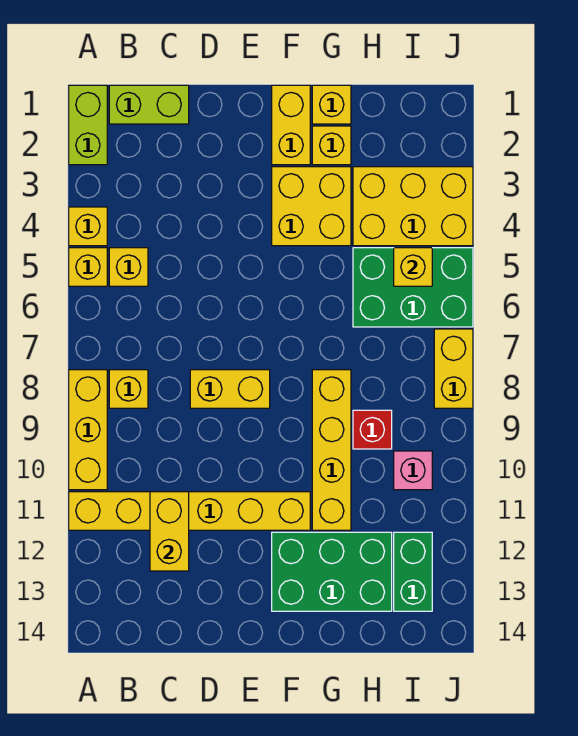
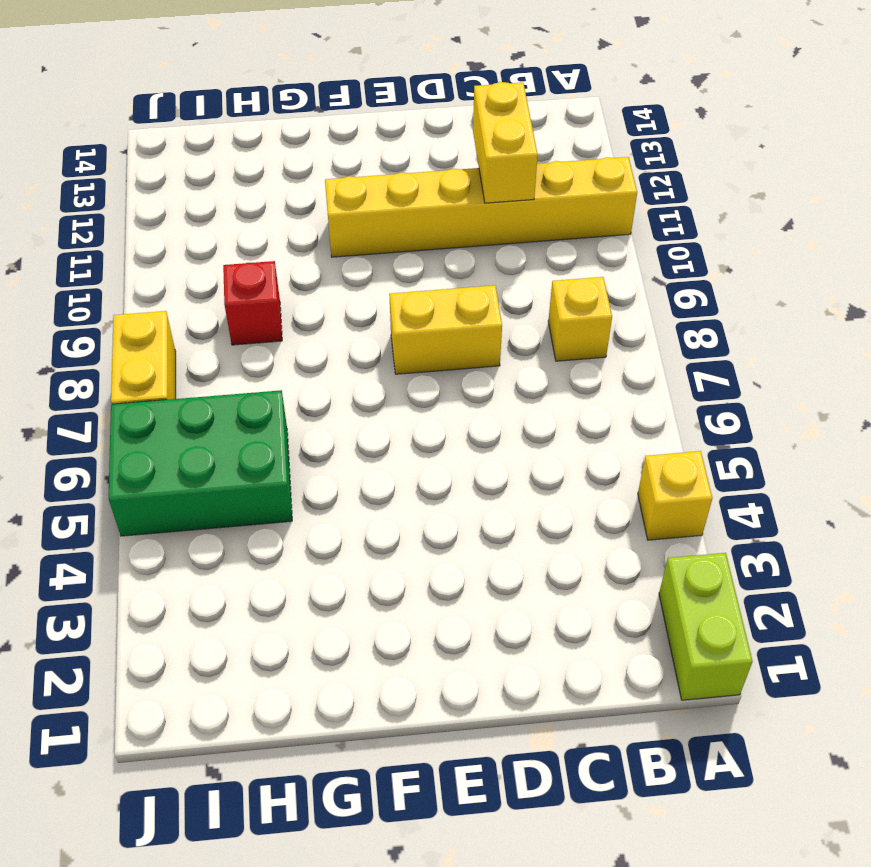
none -> yellow 1x1 brick [69,248,107,286]
none -> yellow 1x3 brick [69,370,107,490]
none -> lime 1x2 brick [109,85,189,124]

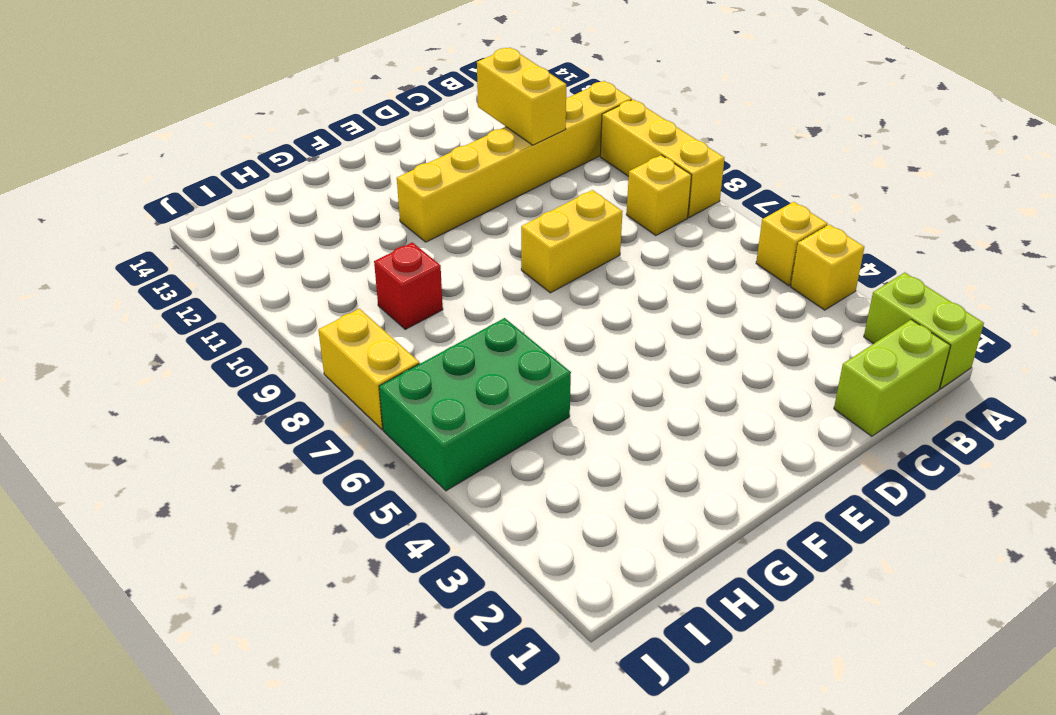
none -> yellow 1x1 brick [109,248,148,286]
none -> yellow 1x2 brick [272,85,310,165]
none -> yellow 2x2 brick [272,167,351,246]

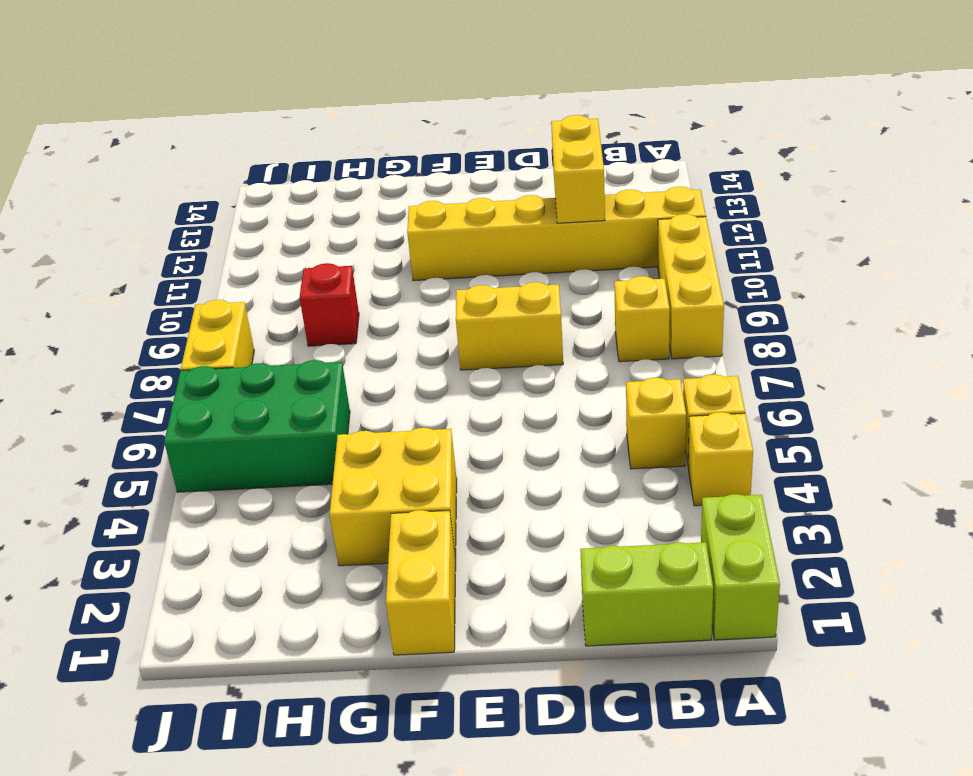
none -> green 2x3 brick [272,532,392,611]
none -> yellow 1x1 brick [312,85,351,124]
none -> yellow 1x1 brick [312,126,351,165]

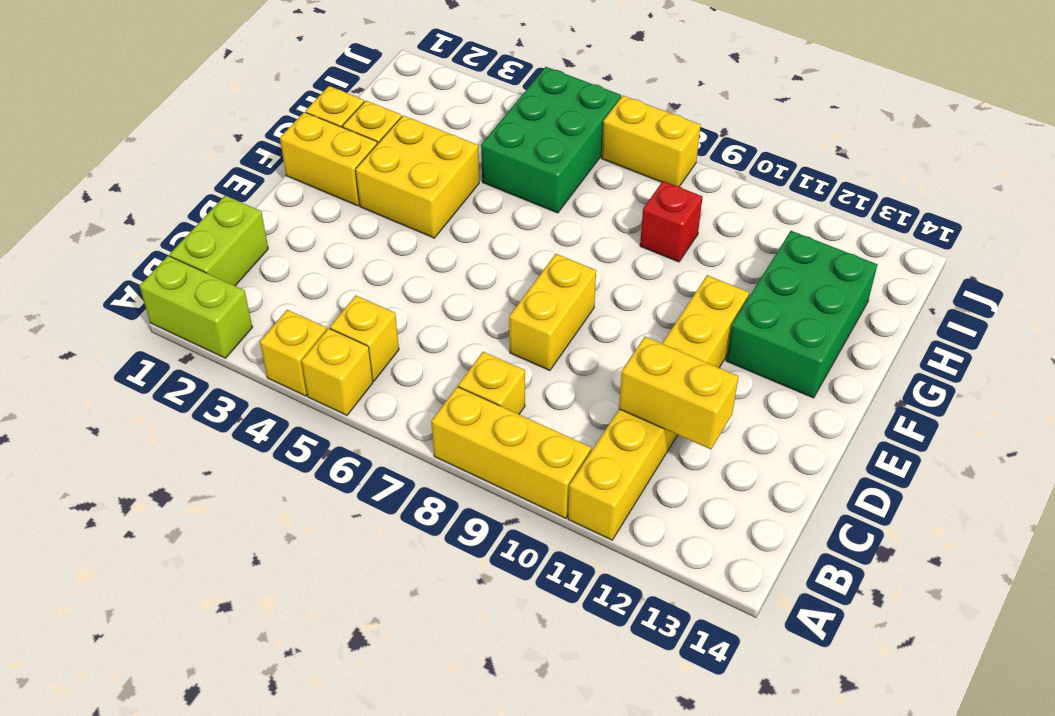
none -> yellow 1x4 brick [312,370,351,530]
none -> yellow 2x3 brick [353,167,473,246]
none -> pink 1x1 brick [394,451,432,490]

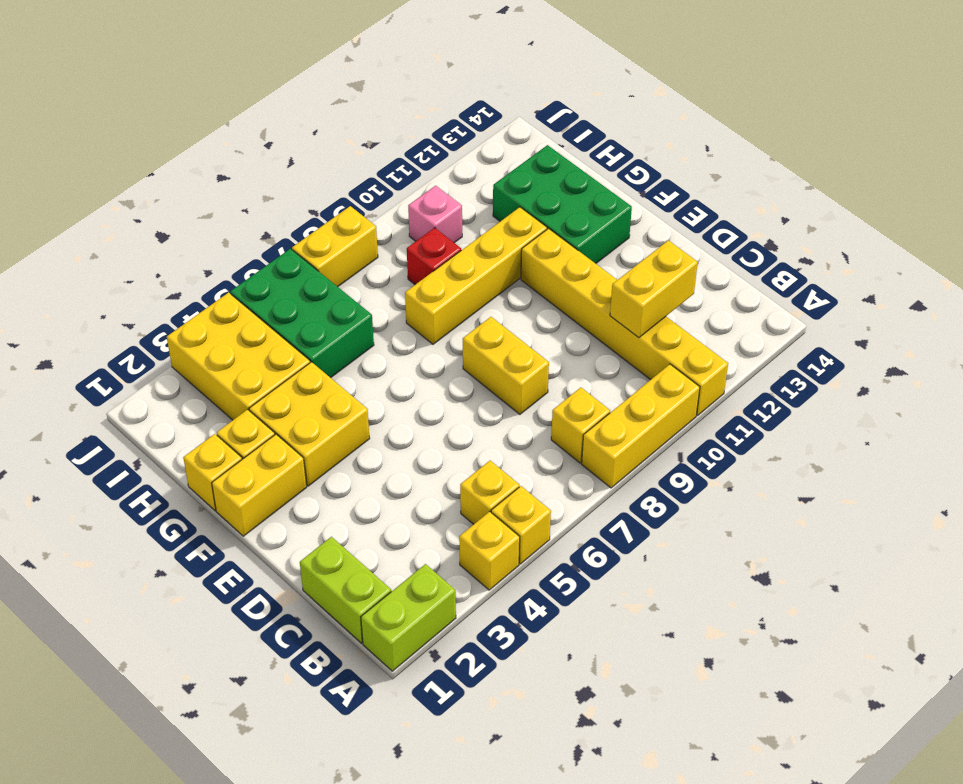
none -> green 1x2 brick [394,532,432,611]
none -> yellow 1x1 brick [394,248,432,286]

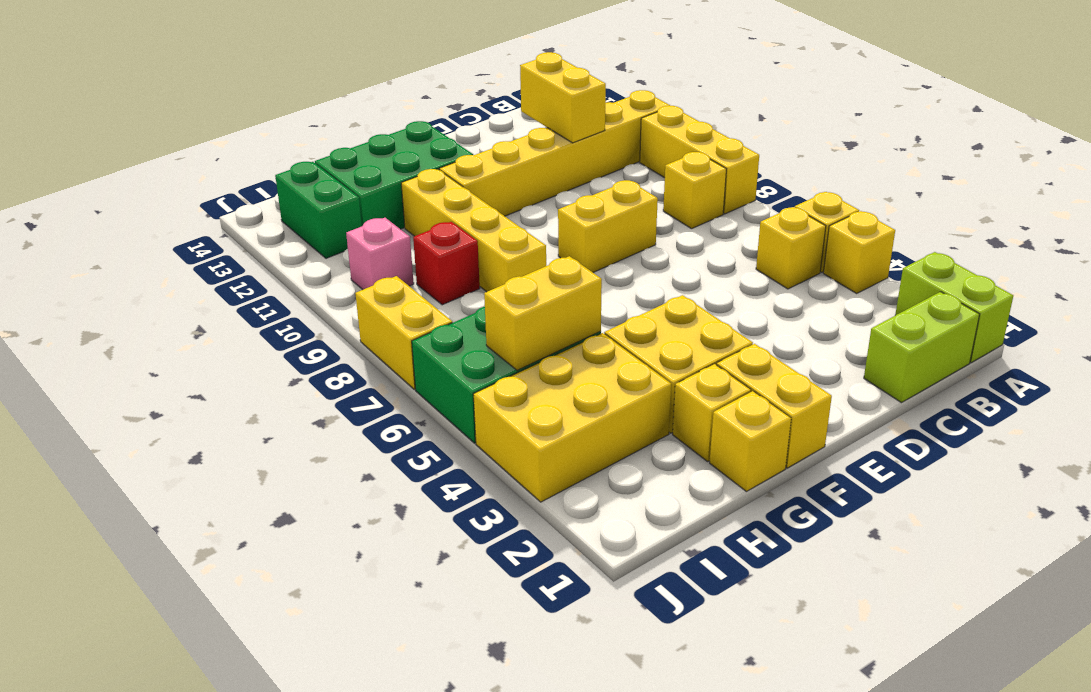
yellow 1x2 brick [484,256,602,370] -> yellow 1x1 brick [394,248,432,286]

